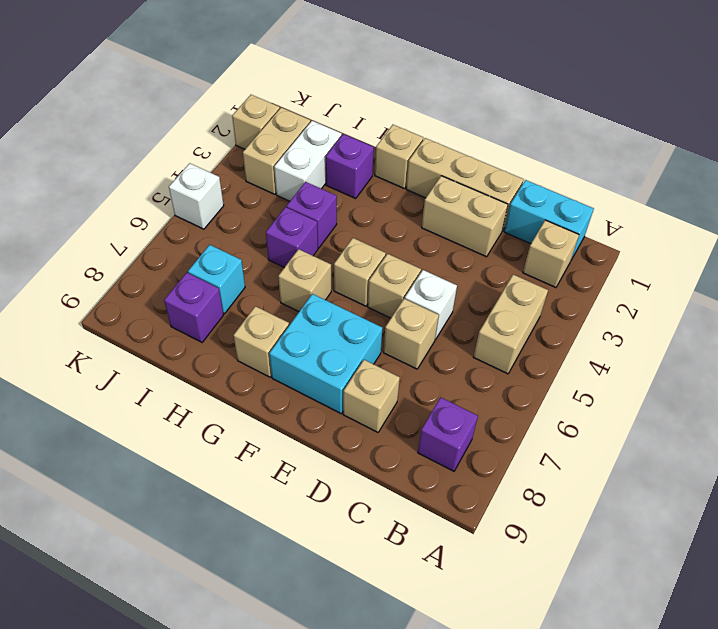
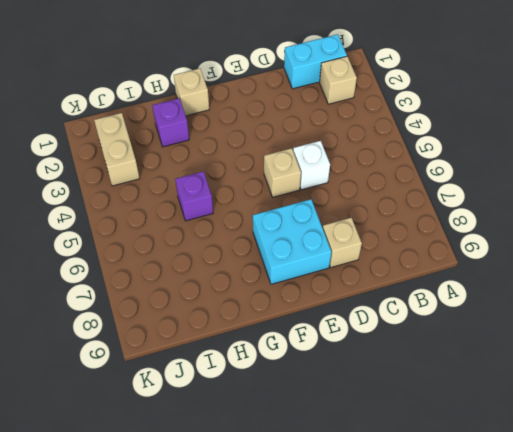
none -> tan 1x2 brick [474,275,548,374]
none -> purple 1x1 brick [418,397,478,471]
none -> tan 1x3 brick [406,138,524,231]

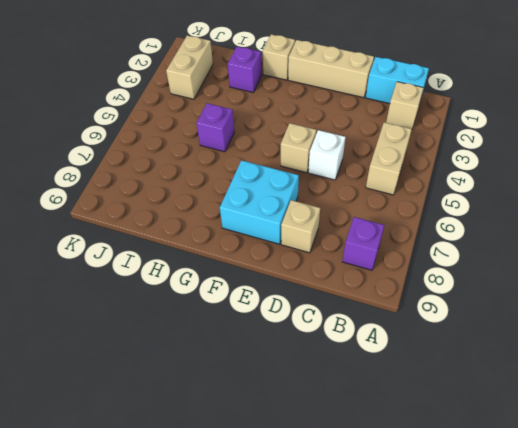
none -> tan 1x2 brick [422,176,508,257]
none -> tan 1x1 brick [383,298,439,369]
none -> tan 1x1 brick [334,238,386,306]

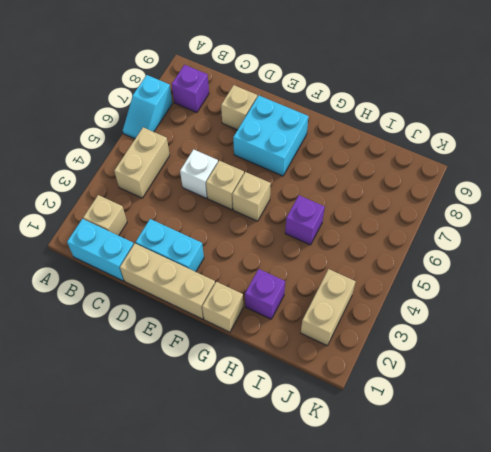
cyan 1x2 slope [123,75,172,139] -> none
cyan 1x2 brick [136,219,204,272] -> tan 1x2 brick [422,176,508,257]
none -> tan 1x1 brick [383,298,439,369]
none -> tan 1x1 brick [278,249,331,312]
none -> tan 1x1 brick [234,306,289,377]

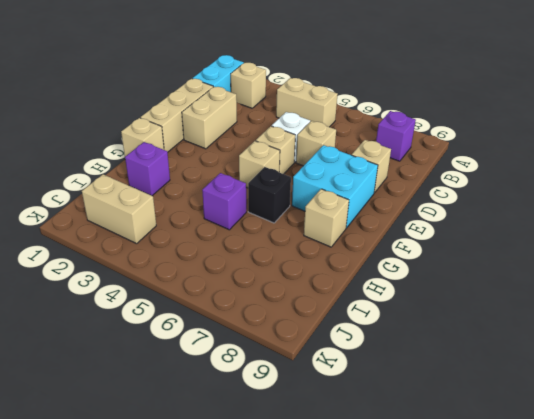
black 1x1 brick [248,167,291,223] -> tan 1x1 brick [278,249,331,312]
none -> purple 1x1 brick [287,182,337,248]
none -> white 1x2 brick [274,121,342,201]
none -> cyan 1x1 brick [188,245,245,314]

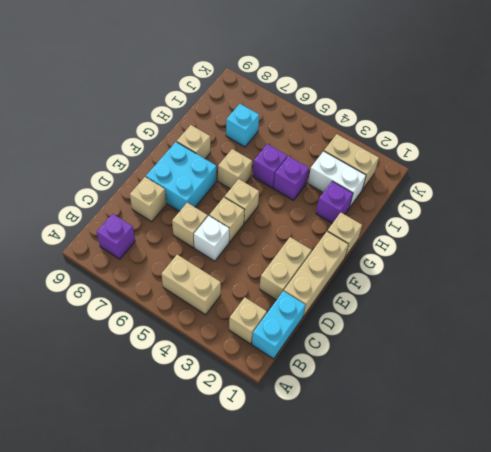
none -> purple 1x1 brick [164,273,224,342]
none -> tan 1x1 brick [232,95,280,149]
none -> white 1x1 brick [169,163,224,229]

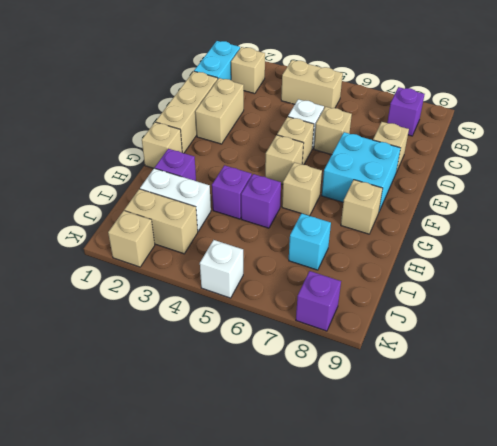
purple 1x1 brick [296,271,341,331] -> purple 1x1 brick moved to [164,273,224,342]

